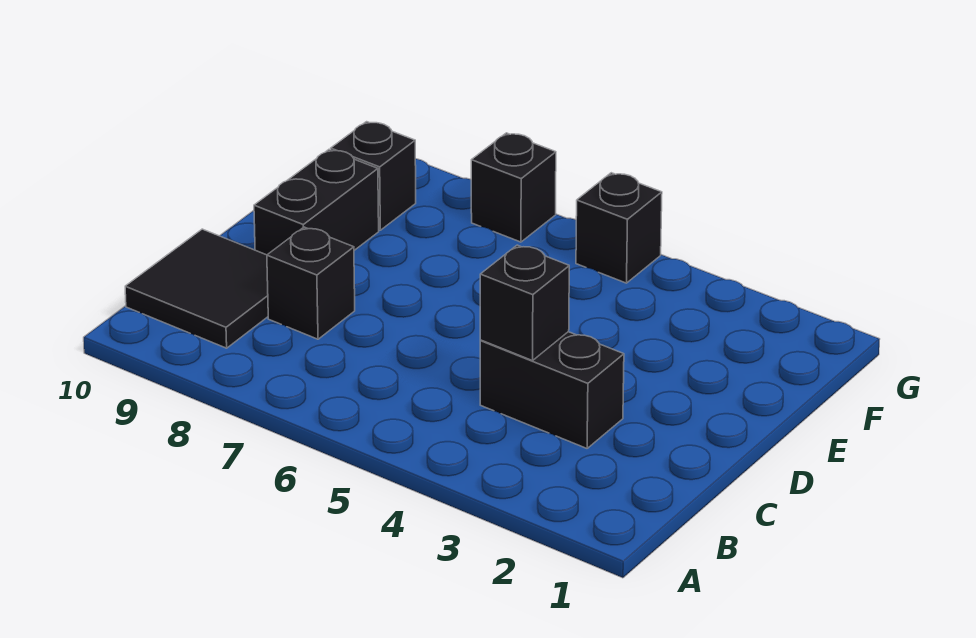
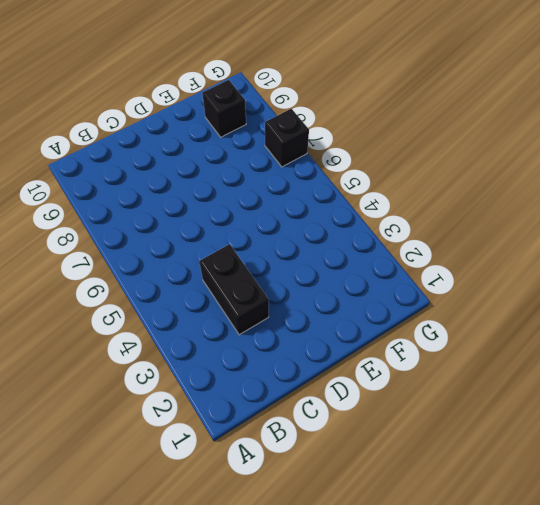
none -> black 2x2 tile [125,229,268,348]
none -> black 1x1 brick [267,227,355,339]

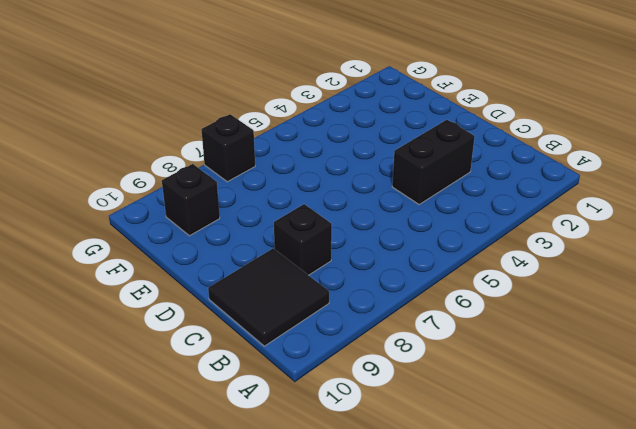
none -> black 1x2 brick [254,150,379,255]
none -> black 1x1 brick [576,173,662,283]

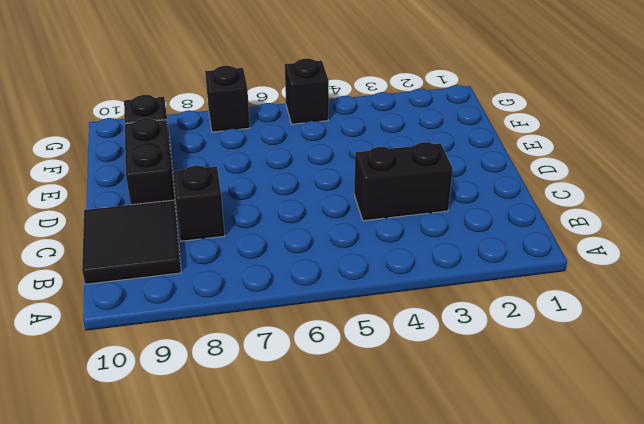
none -> black 1x1 brick [480,245,569,361]

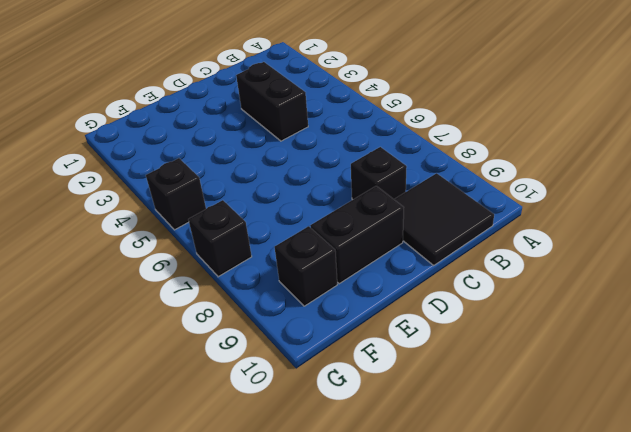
none -> black 1x1 brick [480,245,569,361]

